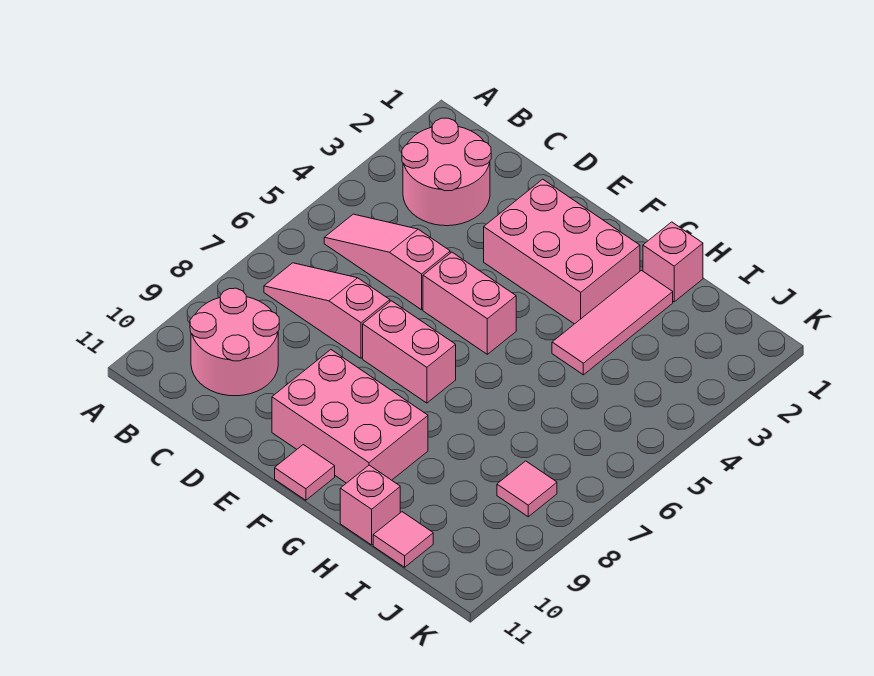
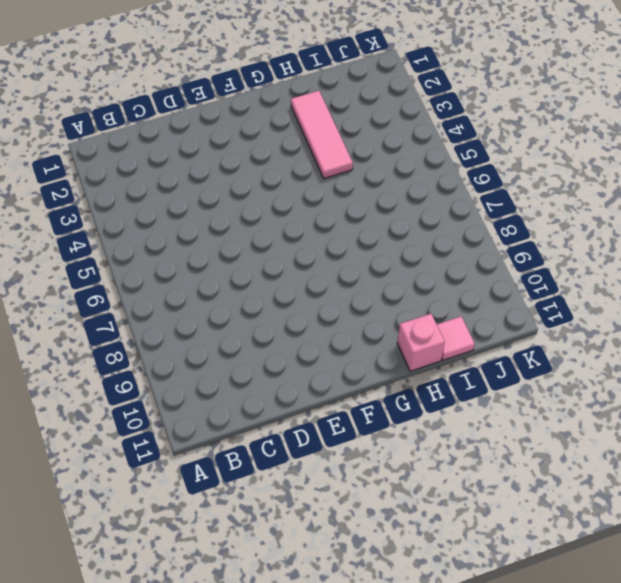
none -> pink 2x2 round brick [402,118,491,226]
none -> pink 1x3 slope [324,214,450,310]
none -> pink 1x3 slope [264,263,390,358]

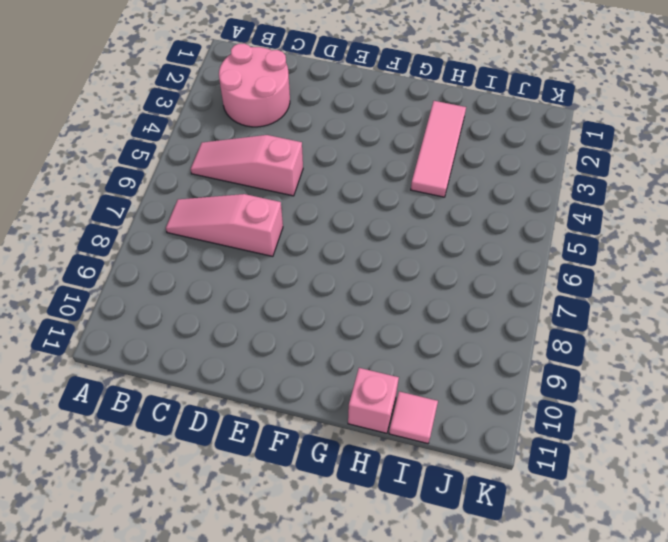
none -> pink 2x2 round brick [190,288,279,396]
none -> pink 2x3 brick [484,179,640,324]
none -> pink 1x2 brick [423,252,516,354]

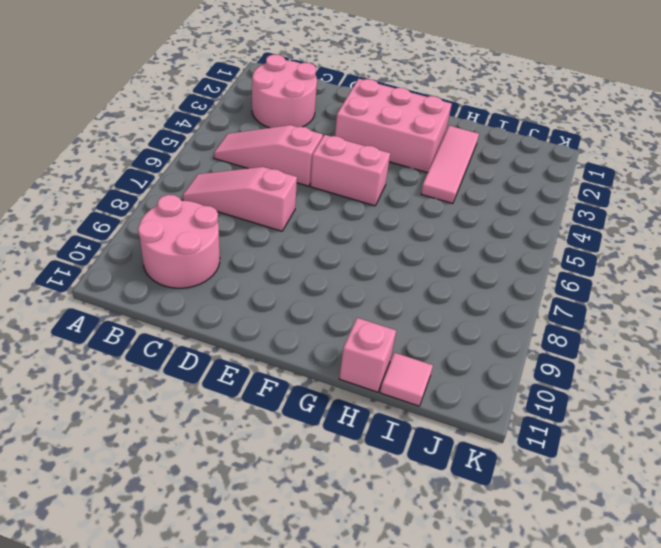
none -> pink 1x2 brick [363,301,456,403]
none -> pink 2x3 brick [272,350,428,483]
none -> pink 1x1 tile [275,445,335,500]

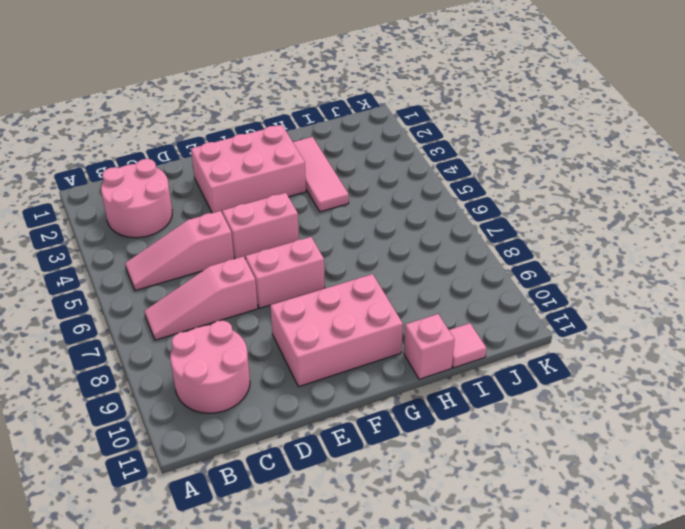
none -> pink 1x1 tile [275,445,335,500]
none -> pink 1x1 brick [643,222,703,302]
none -> pink 1x1 tile [497,461,557,517]

